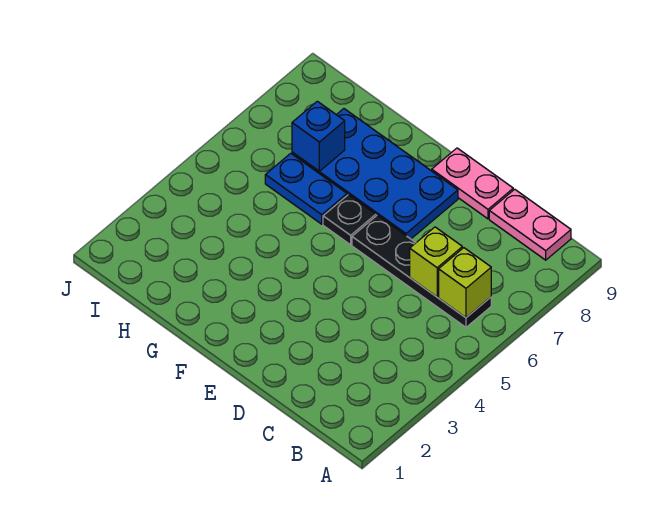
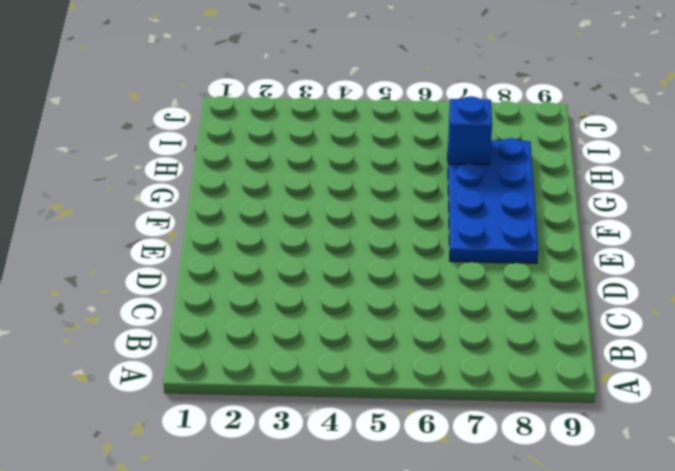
none -> black 1x4 plate [352,215,491,327]
none -> pink 1x2 plate [489,189,571,260]

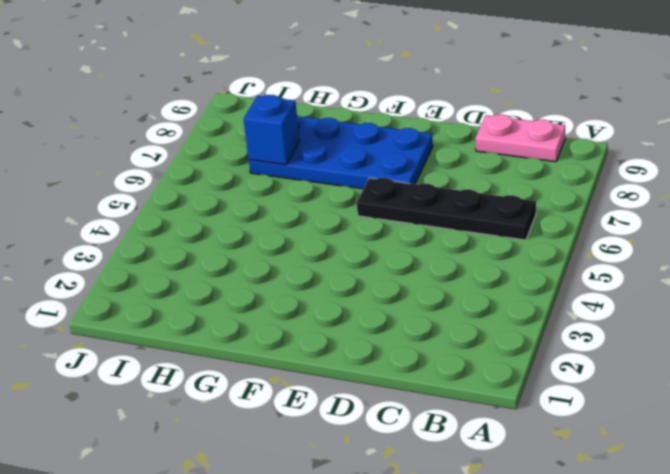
none -> pink 1x2 plate [432,148,513,219]
none -> black 1x1 plate [323,195,376,245]

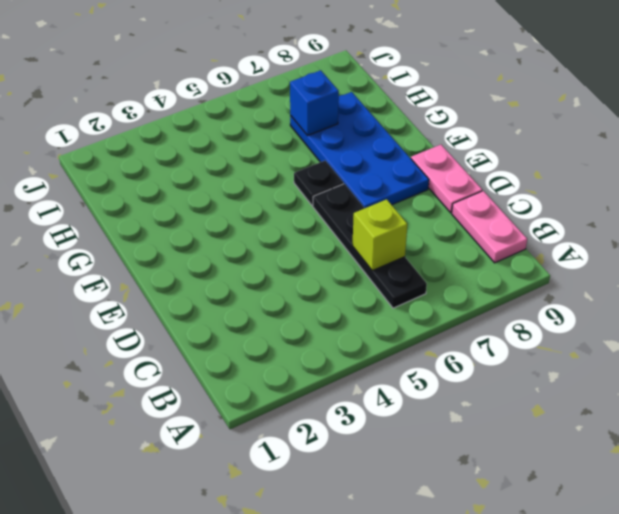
none -> blue 1x2 plate [265,153,347,224]
none -> lime 1x1 brick [439,248,491,318]

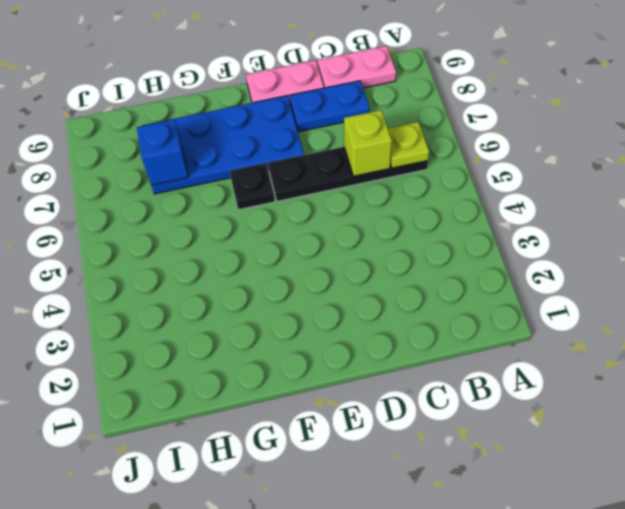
lime 1x1 plate [388,122,429,168] -> lime 1x1 brick [439,248,491,318]
blue 1x2 plate [290,81,370,132] -> blue 1x2 plate moved to [265,153,347,224]

